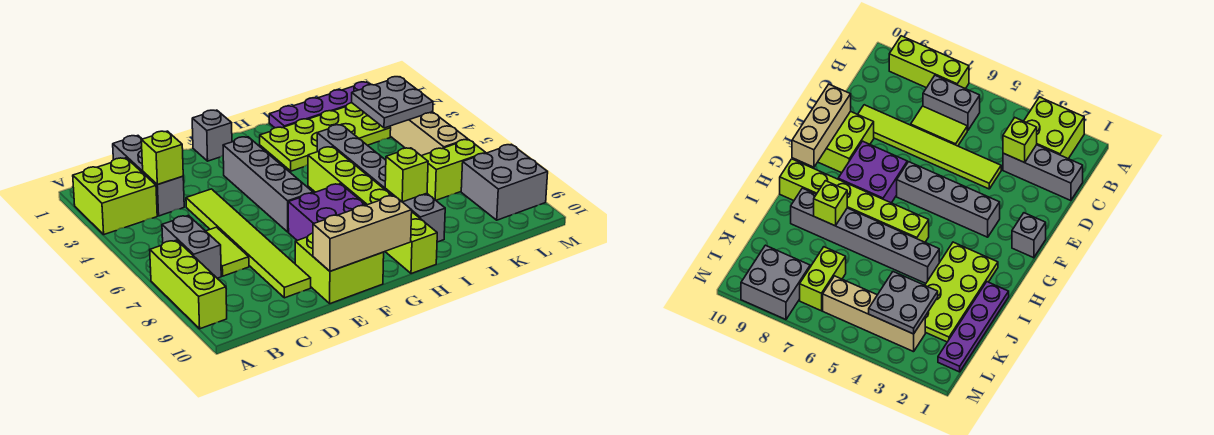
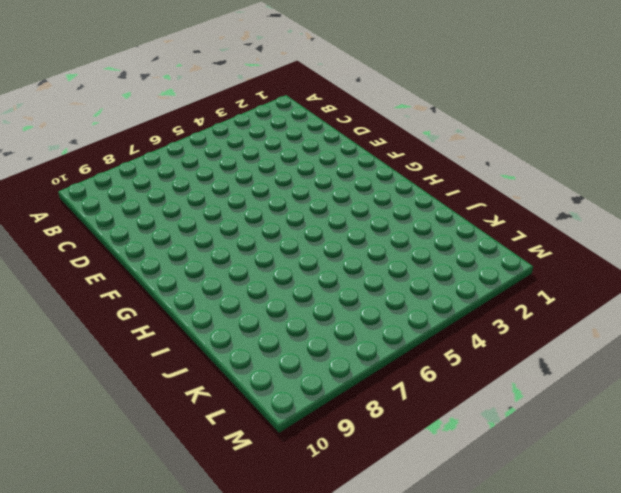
none -> lime 2x2 brick [73,158,157,234]
none -> lime 1x3 brick [150,240,227,329]
none -> grey 1x2 brick [162,215,221,278]

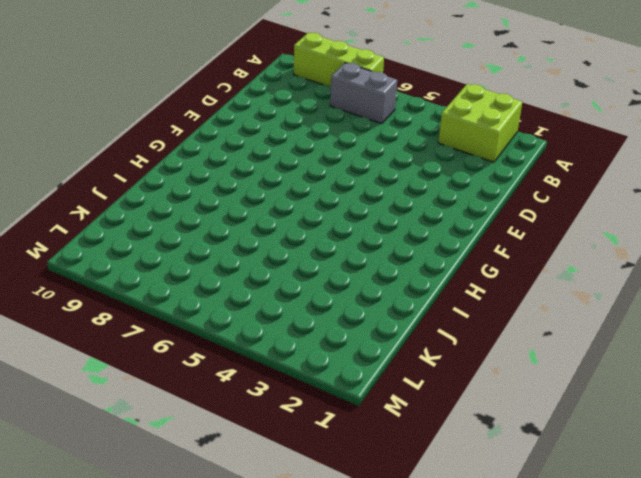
none -> grey 1x3 brick [113,136,184,216]
none -> lime 1x2 tile [206,227,249,276]
none -> lime 1x6 tile [186,189,311,298]

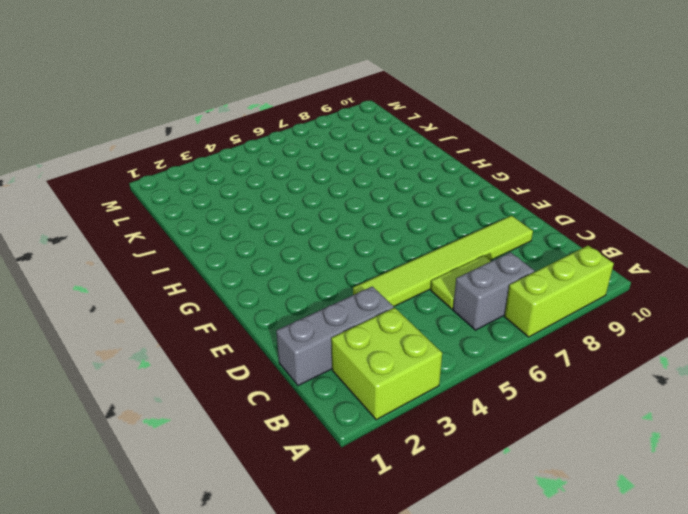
none -> lime 2x2 brick [295,233,384,304]
none -> grey 1x1 brick [192,110,232,161]
none -> grey 1x4 brick [223,137,313,232]

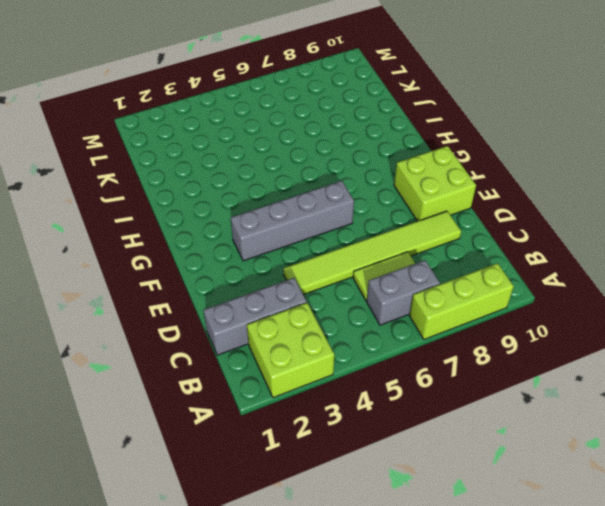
none -> grey 1x1 brick [192,110,232,161]
none -> purple 2x2 brick [288,184,365,240]
none -> lime 2x4 plate [260,103,391,171]

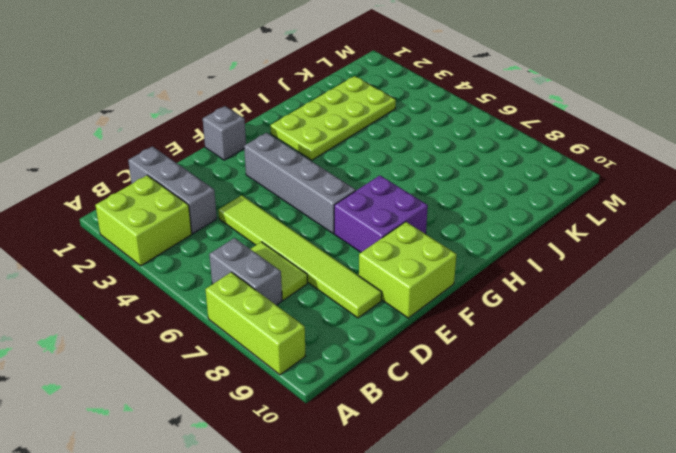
none -> lime 1x6 brick [308,147,437,274]
none -> purple 1x4 plate [269,82,371,128]
none -> grey 1x6 brick [317,125,445,242]

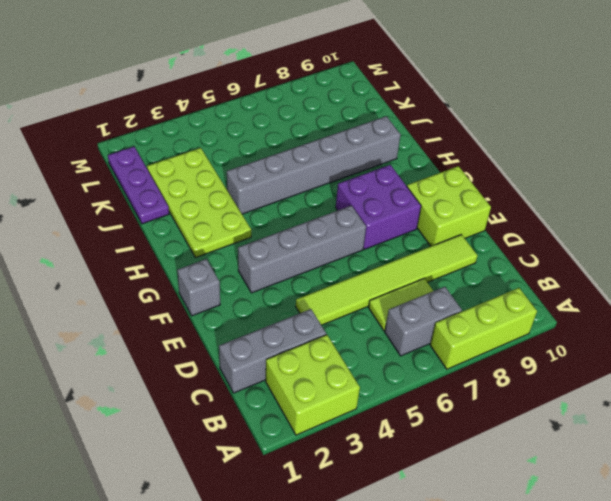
purple 1x3 plate [108,147,169,224] -> purple 1x4 plate [269,82,371,128]
none -> lime 1x6 brick [308,147,437,274]
none -> lime 1x2 brick [422,140,485,200]
none -> tan 1x4 brick [389,112,468,156]

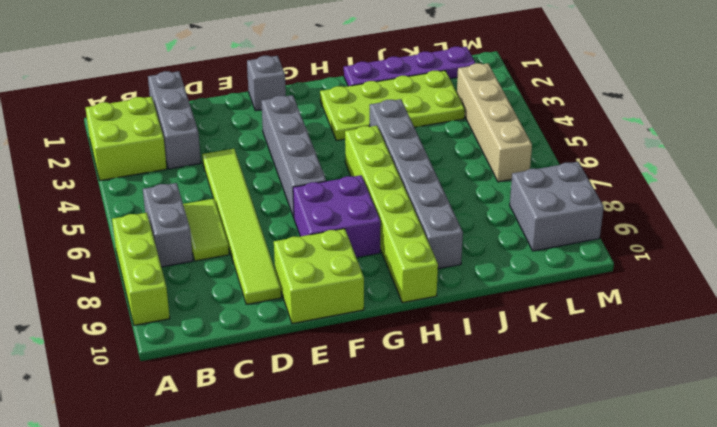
none -> lime 1x2 brick [422,140,485,200]
none -> lime 1x1 brick [141,131,183,185]
none -> tan 1x3 brick [313,196,412,271]

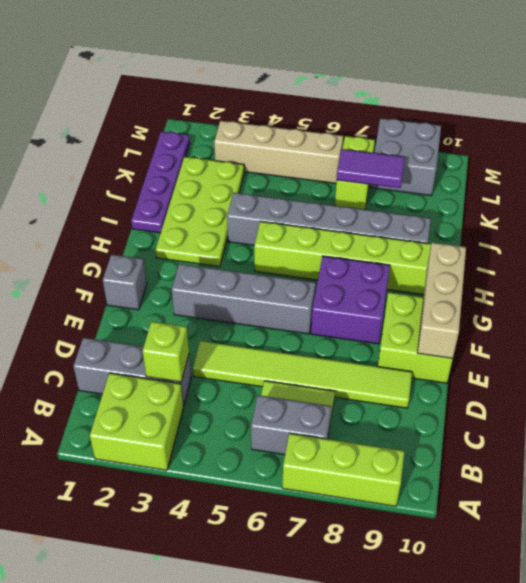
purple 1x2 tile [337,149,405,188] -> none
none -> lime 1x1 brick [385,148,428,202]
none -> grey 2x2 plate [352,77,433,128]

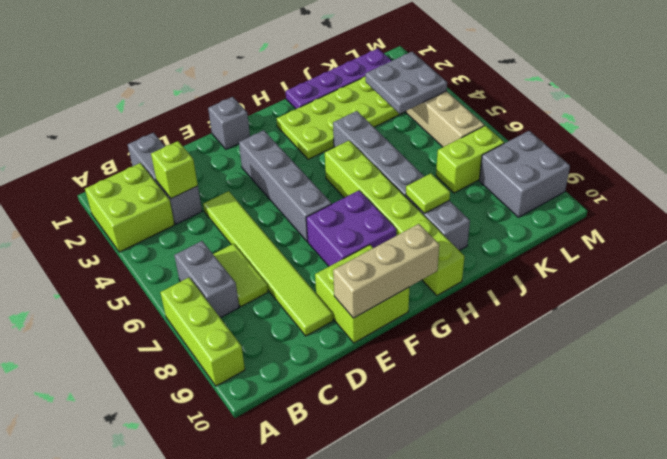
lime 1x1 tile [406,173,450,213] -> lime 1x1 brick [385,148,428,202]

